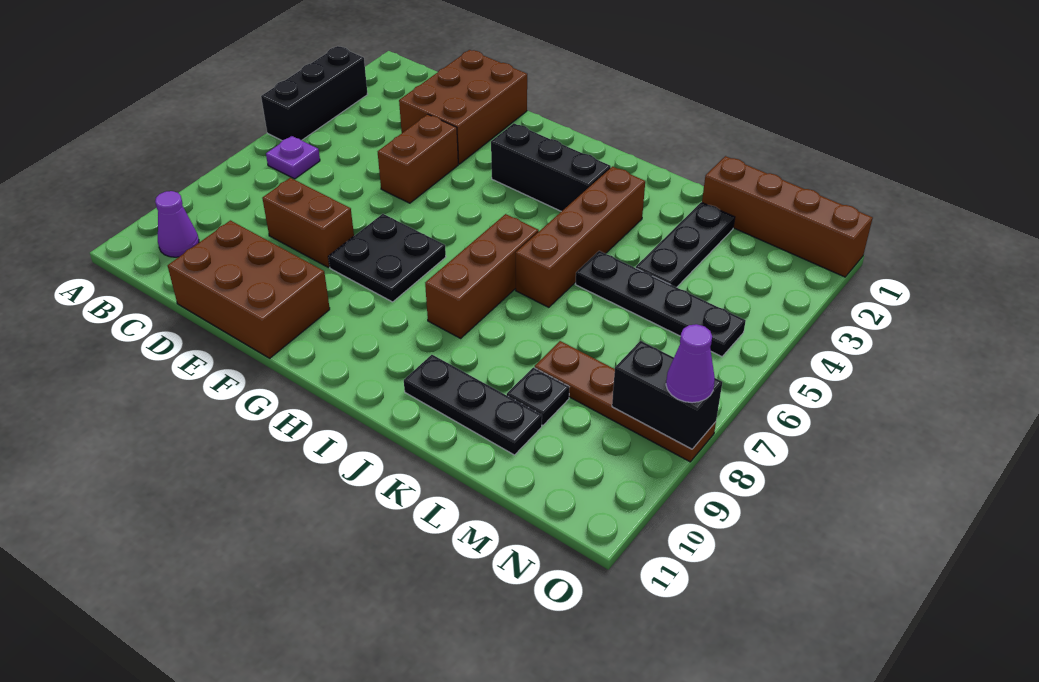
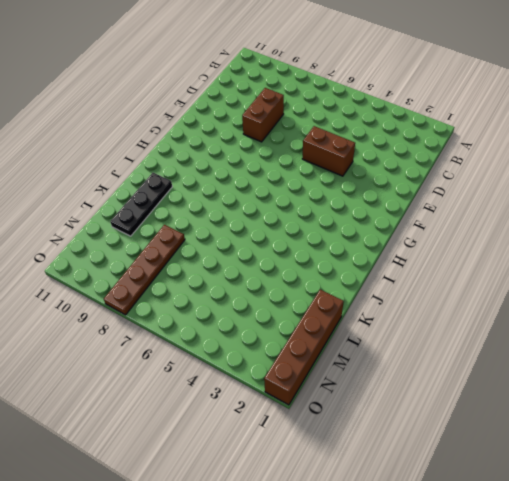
none -> black 1x3 brick [261,46,368,140]
none -> purple 1x1 plate [266,136,320,179]
none -> purple 1x1 cone [155,191,199,257]

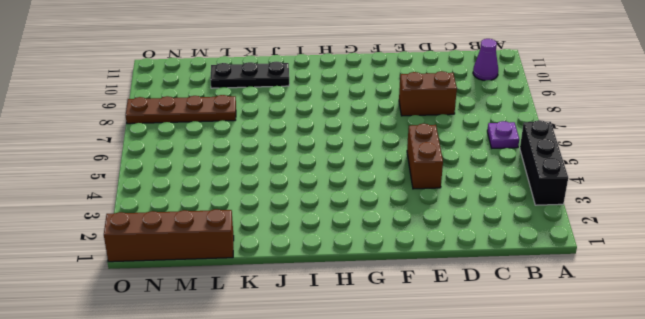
none -> brown 2x3 brick [399,50,527,164]
none -> brown 2x3 brick [168,220,330,358]
none -> black 2x2 plate [328,214,446,302]

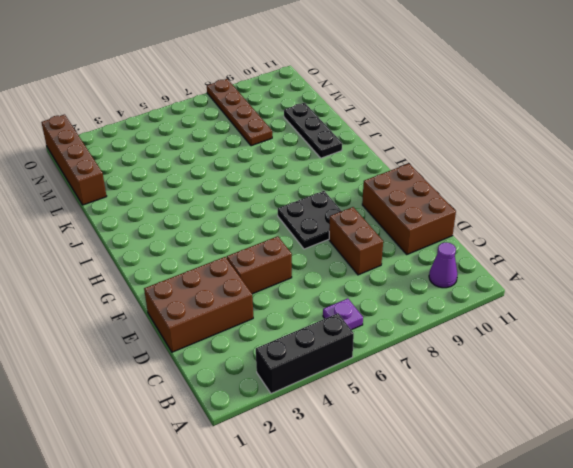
none -> black 1x3 brick [491,123,611,212]
none -> brown 1x3 brick [425,214,539,338]
none -> brown 1x4 brick [516,167,645,307]

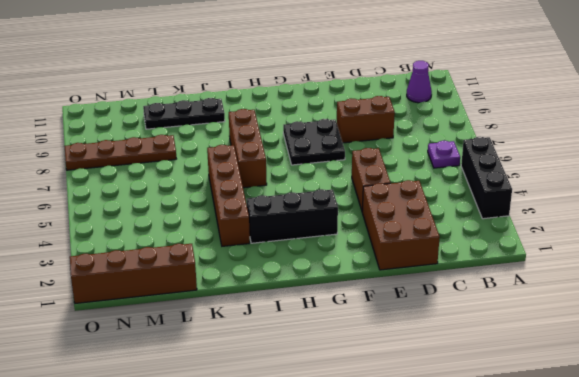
none -> brown 2x3 brick [168,220,330,358]
none -> black 1x4 plate [575,251,746,357]
none -> black 1x3 plate [636,202,735,287]

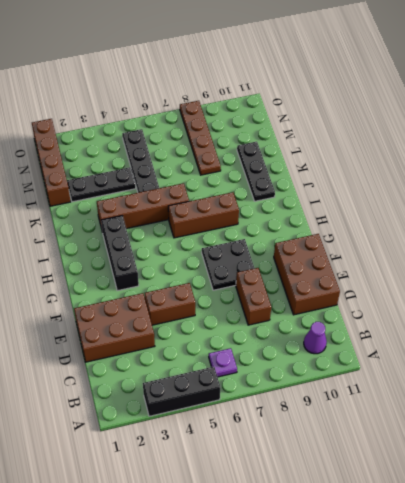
none -> black 1x1 plate [507,367,569,426]
none -> black 1x2 brick [612,341,722,449]
none -> purple 1x1 cone [666,324,715,403]

